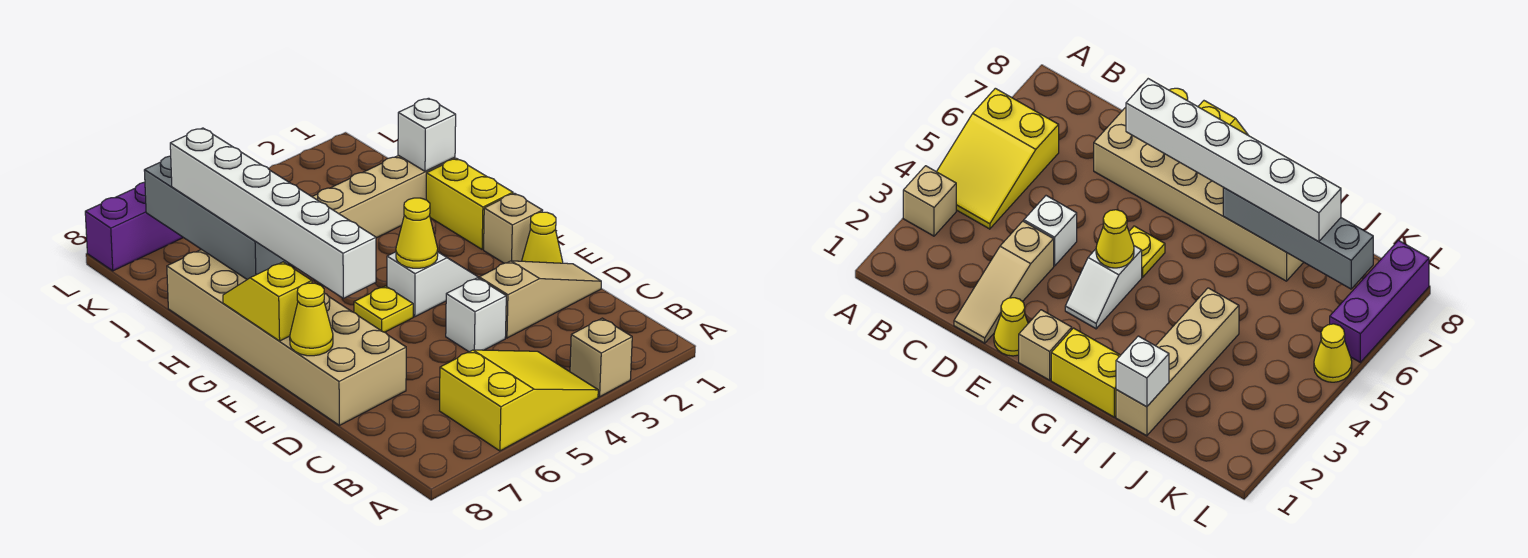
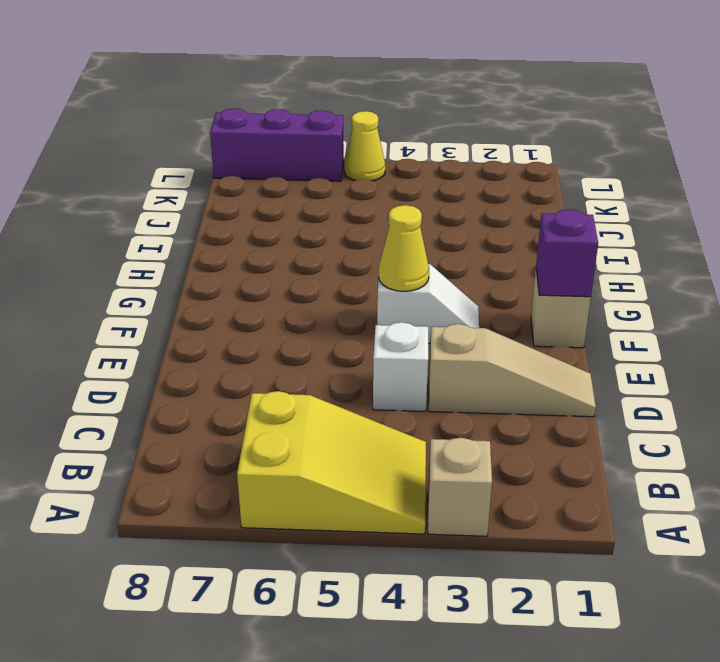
purple 1x1 brick [536,209,598,297] -> none
none -> tan 2x6 brick [167,249,406,425]
none -> yellow 1x1 cone [522,212,563,263]
none -> yellow 1x1 plate [354,286,413,332]

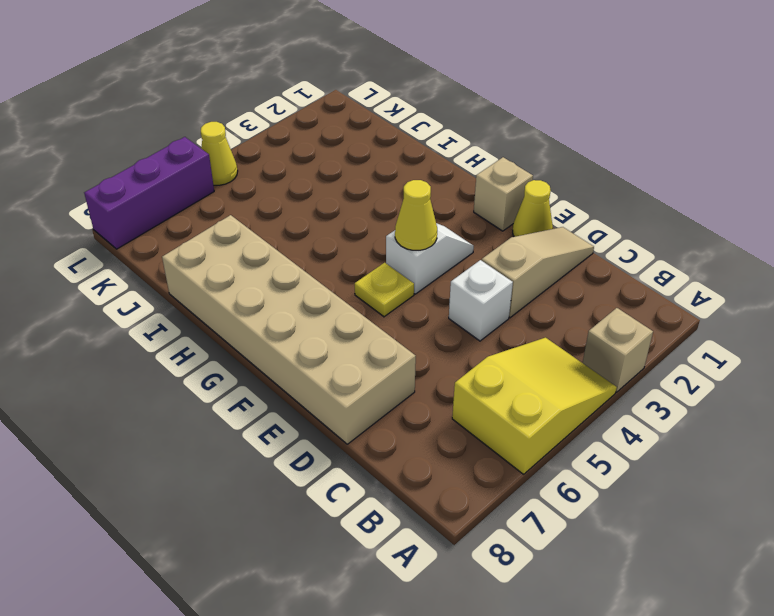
none -> yellow 1x2 brick [426,158,513,250]
none -> tan 1x4 brick [312,155,455,238]
none -> yellow 1x1 cone [290,283,333,356]

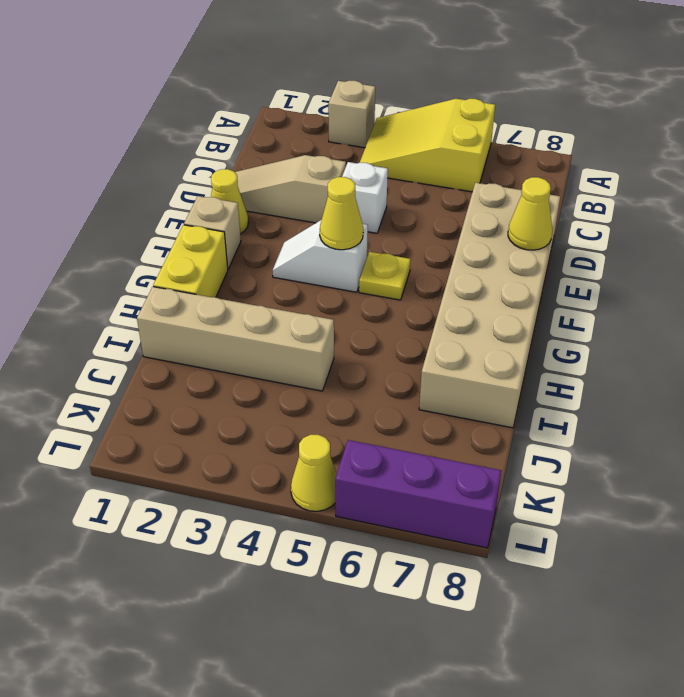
none -> yellow 1x2 slope [223,262,312,341]
none -> grey 1x4 brick [144,156,288,279]
none -> white 1x1 brick [398,98,456,172]

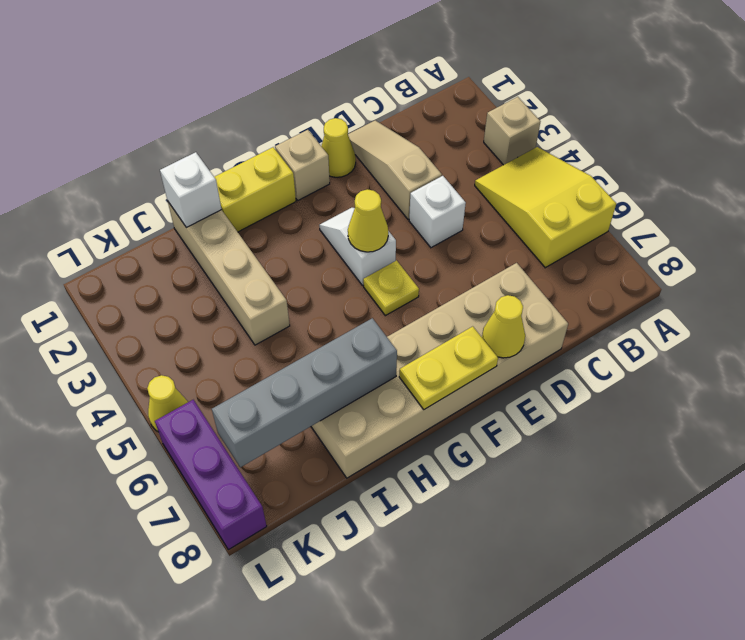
yellow 1x2 plate [399,326,498,409] -> yellow 1x2 slope [223,262,312,341]
none -> white 1x6 brick [170,128,376,298]

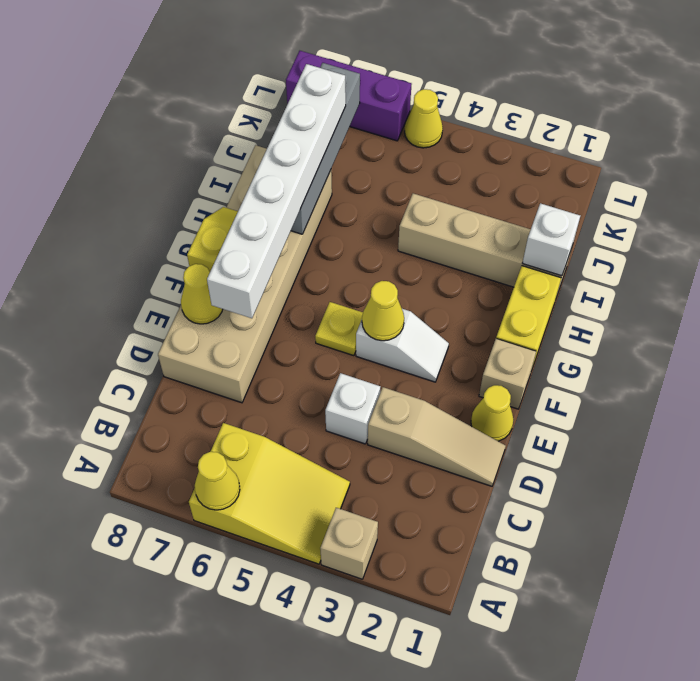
yellow 1x1 cone [195,452,240,510] -> none

